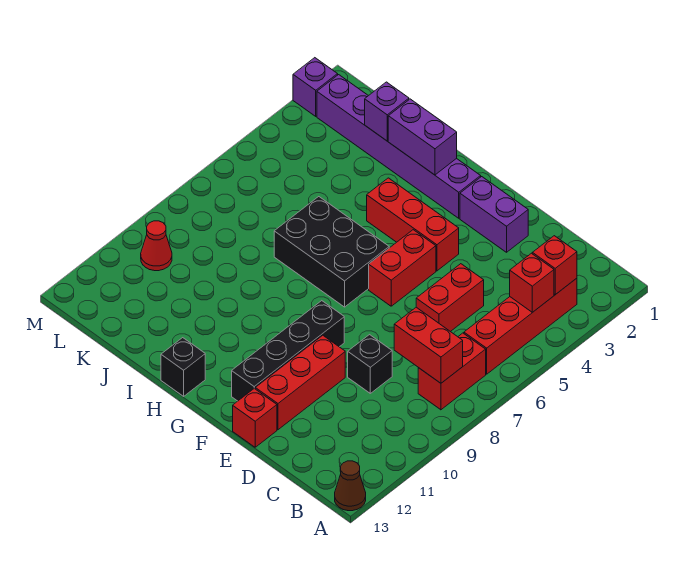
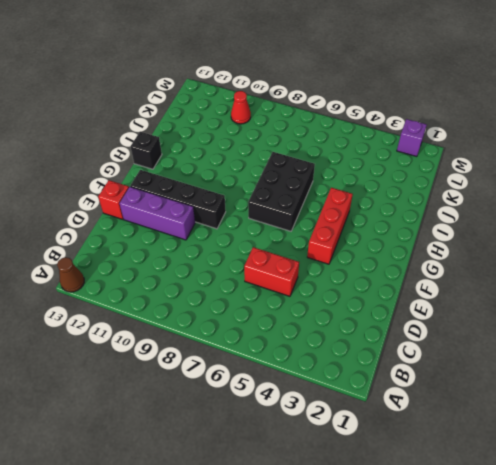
purple 1x3 brick [119,187,195,240] -> red 1x3 brick [255,335,345,430]
none -> red 1x4 brick [464,278,577,374]
none -> red 1x2 brick [418,333,486,410]
none -> black 1x1 brick [348,335,392,393]

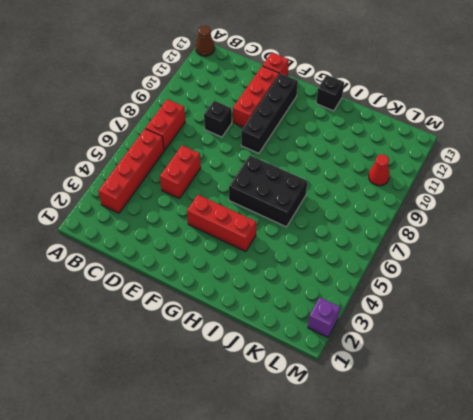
none -> purple 1x2 brick [460,177,528,252]
none -> red 1x2 brick [369,230,436,306]
none -> purple 1x6 brick [317,75,481,218]

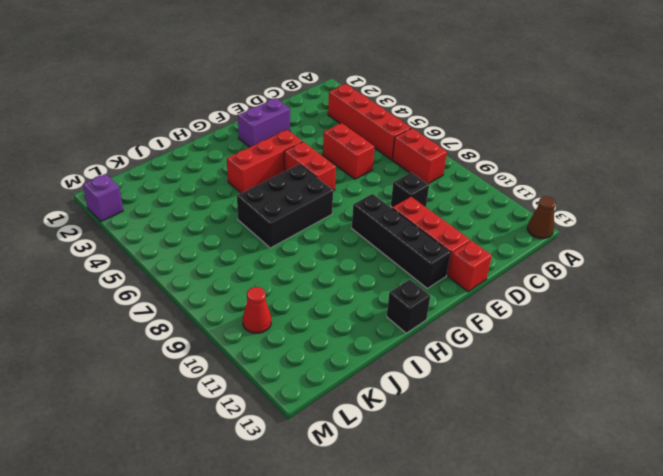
none -> purple 1x6 brick [317,75,481,218]
none -> red 1x1 brick [532,236,577,295]
none -> red 1x1 brick [510,253,554,312]

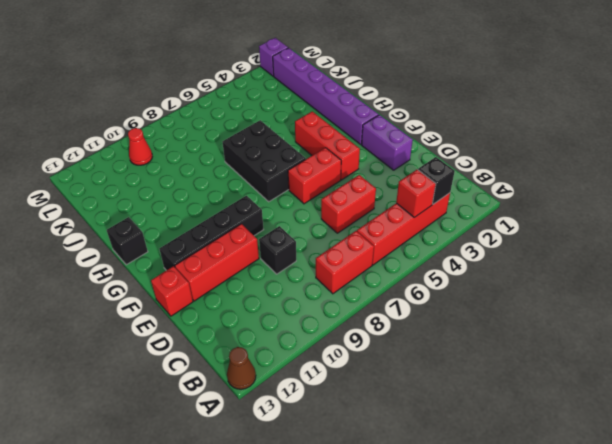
black 1x1 brick [418,157,455,204] -> red 1x1 brick [532,236,577,295]
none -> red 1x2 brick [394,307,463,383]
none -> purple 1x2 brick [388,99,457,175]
none -> purple 1x1 brick [365,82,409,141]

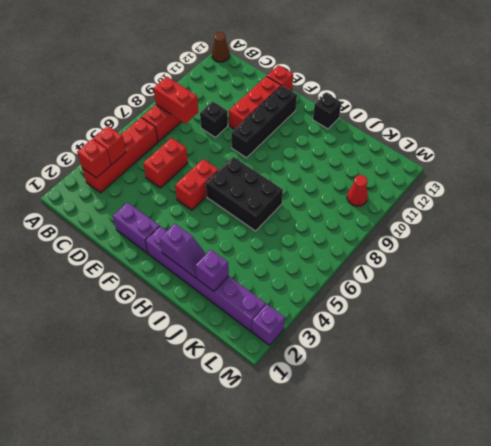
purple 1x2 slope [160,224,206,278] -> purple 1x2 brick [388,99,457,175]
none -> red 1x3 brick [367,178,459,271]

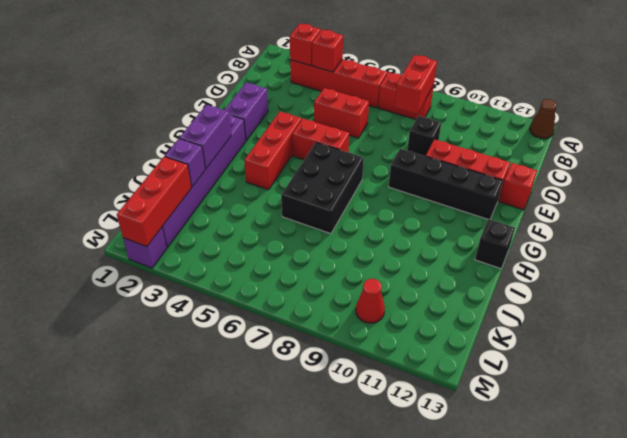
red 1x3 brick [117,157,191,247] -> none

